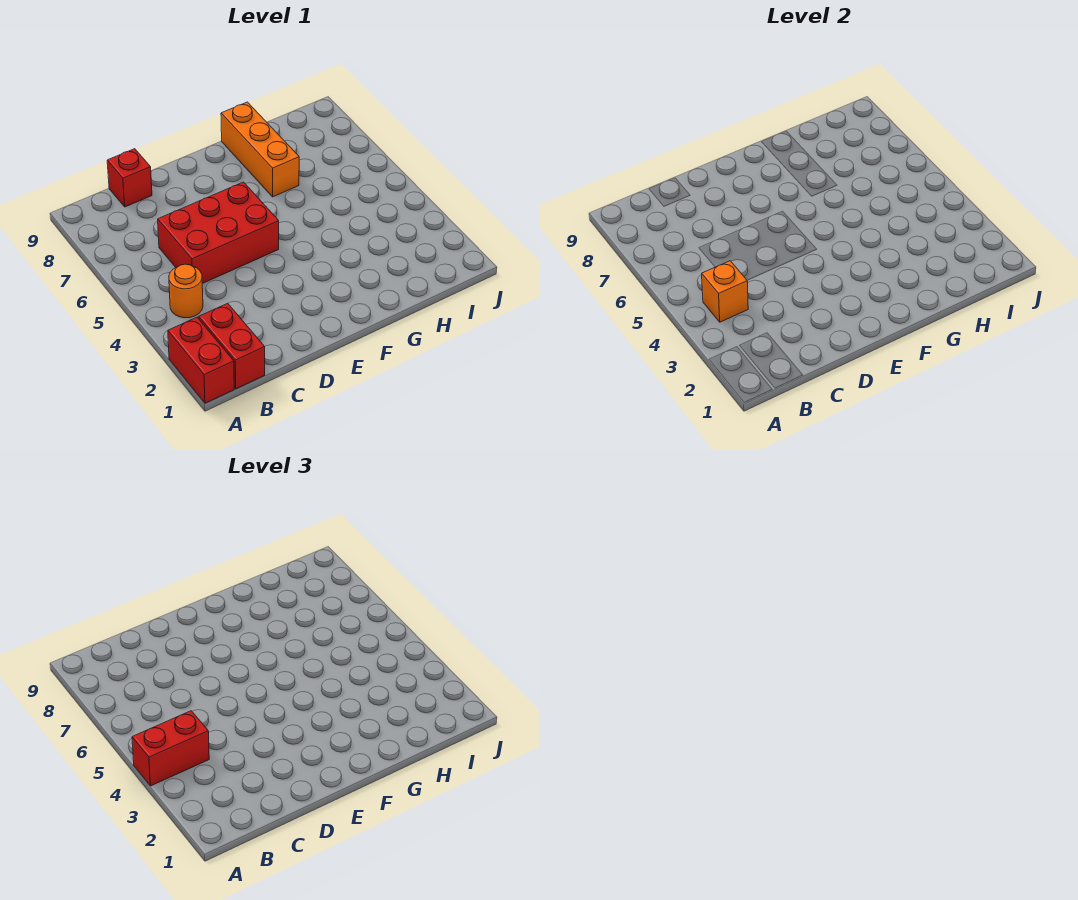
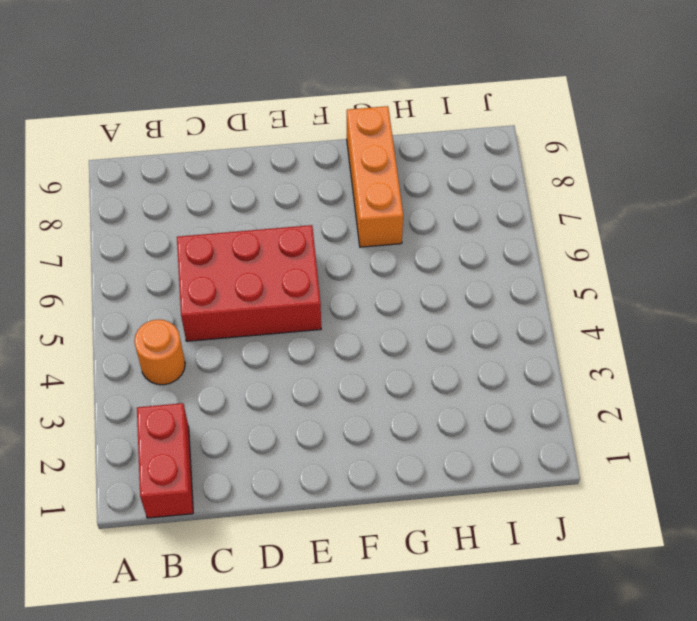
none -> red 1x2 brick [168,317,234,403]
none -> red 1x1 brick [107,149,152,207]

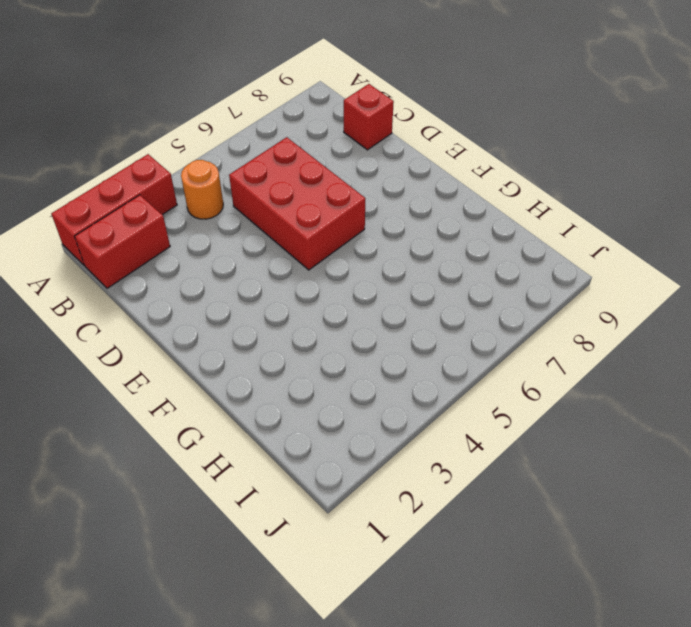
red 1x3 brick [51,154,177,265] -> red 1x2 brick [168,317,234,403]
none -> orange 1x3 brick [221,102,299,197]
none -> orange 1x1 brick [702,261,748,322]

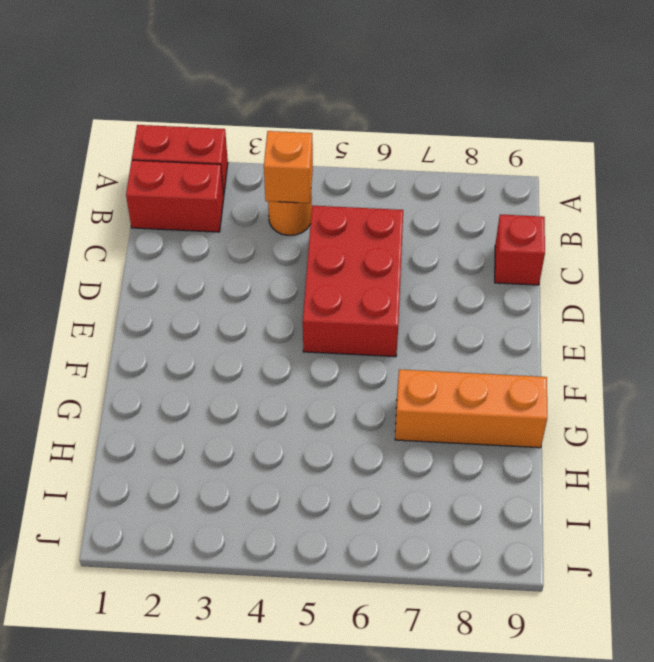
none -> red 1x2 brick [132,711,209,786]

